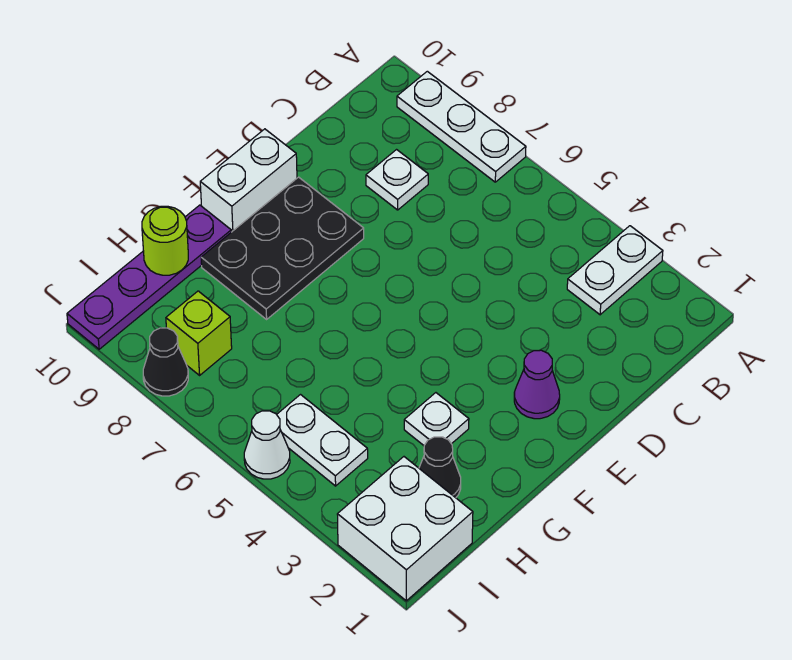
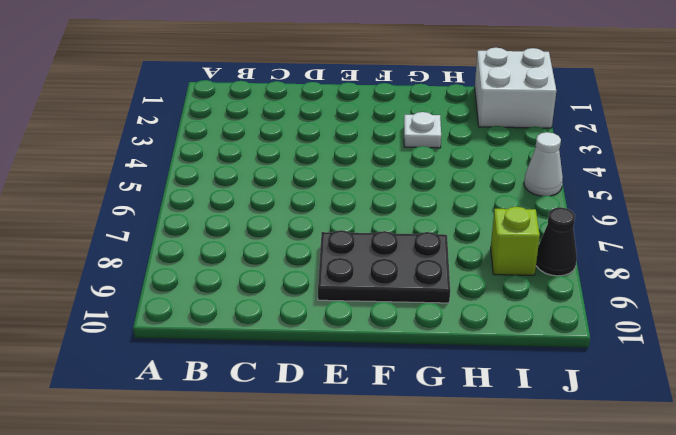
none -> white 1x2 plate [567,226,663,315]
none -> white 1x3 plate [397,71,526,182]
none -> white 1x1 plate [366,150,428,210]

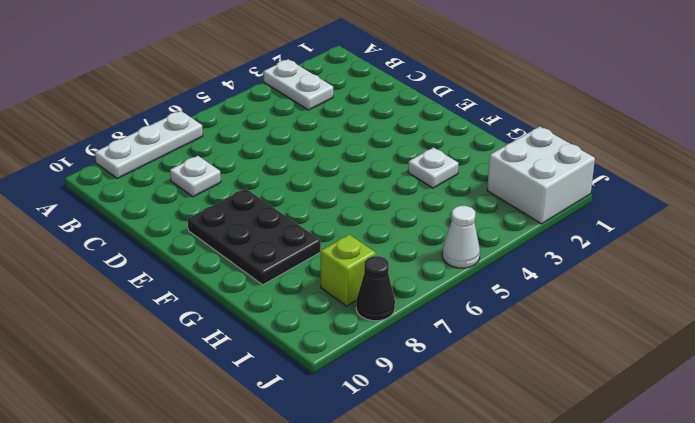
none -> purple 1x1 cone [514,350,560,419]
none -> white 1x2 brick [200,129,297,232]
none -> purple 1x4 plate [67,205,231,349]

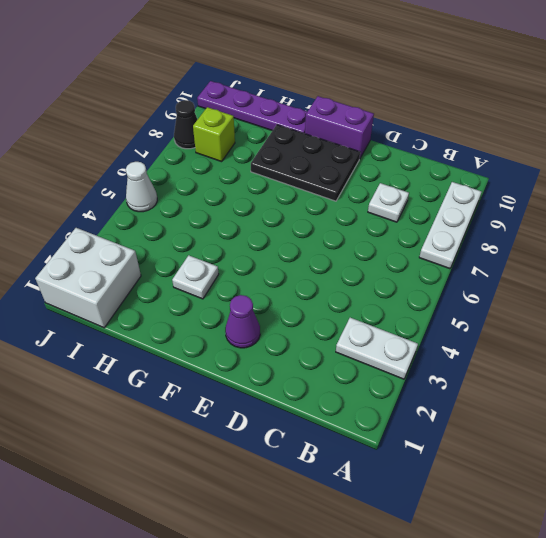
purple 1x2 brick [305,96,374,159] -> white 1x2 brick [200,129,297,232]
none -> black 1x1 cone [419,437,461,498]
none -> white 1x2 plate [277,395,368,486]
none -> lime 1x1 round brick [142,206,188,275]

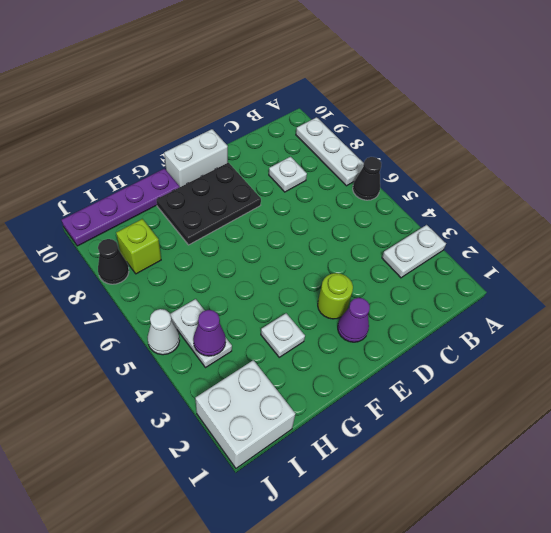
black 1x1 cone [353,157,381,200] -> black 1x1 cone moved to [419,437,461,498]
lime 1x1 round brick [318,273,353,319] -> lime 1x1 round brick moved to [142,206,188,275]
purple 1x1 cone [193,310,226,356] -> none

